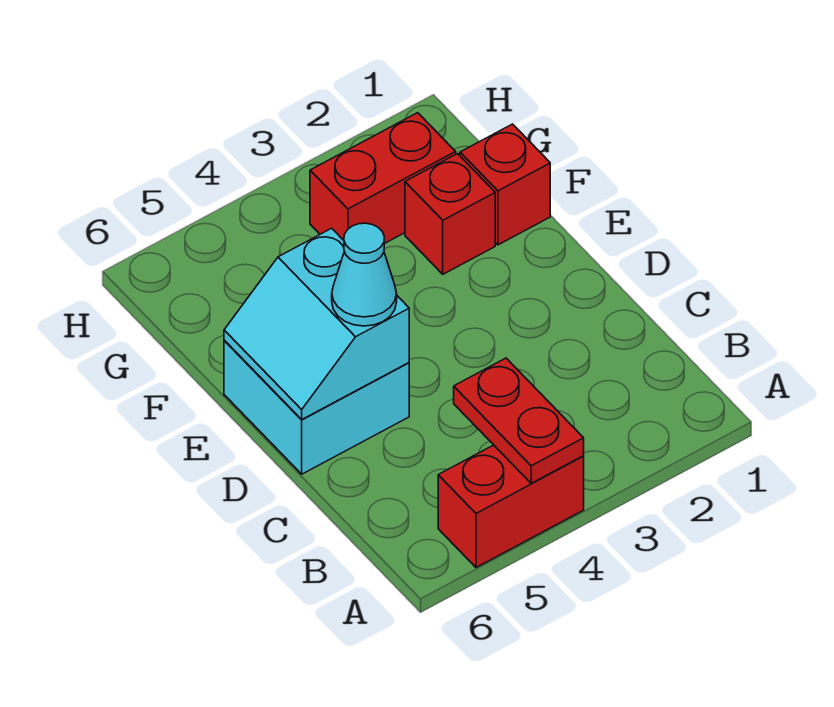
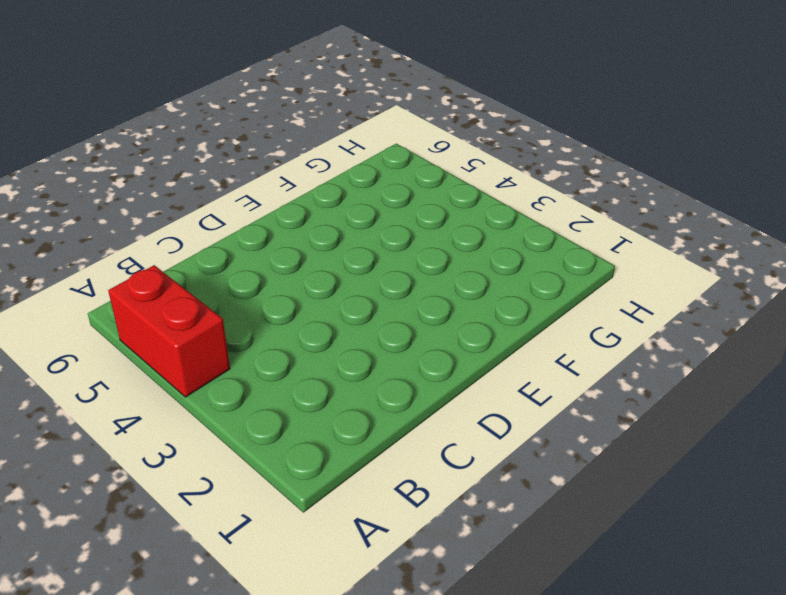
none -> cyan 2x2 brick [224,341,409,474]
none -> red 1x1 brick [460,124,550,245]

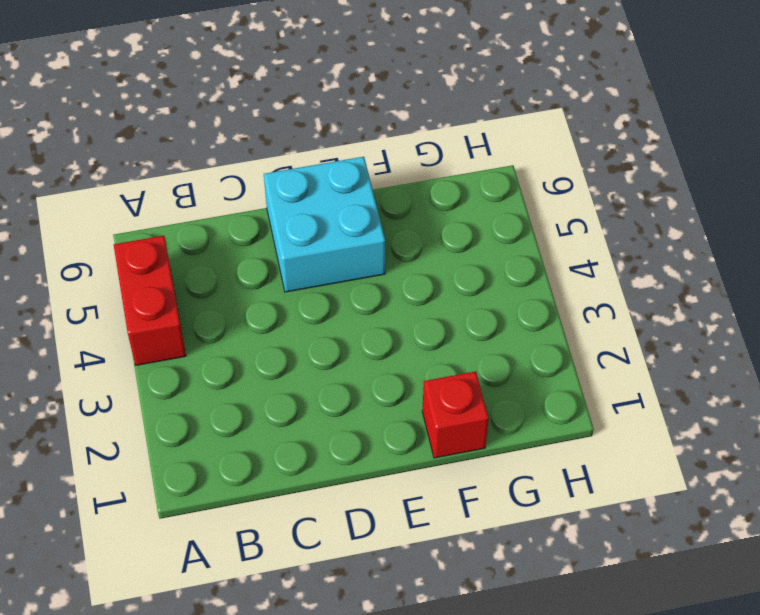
none -> red 1x1 brick [405,154,495,274]
none -> red 1x2 brick [310,113,456,244]

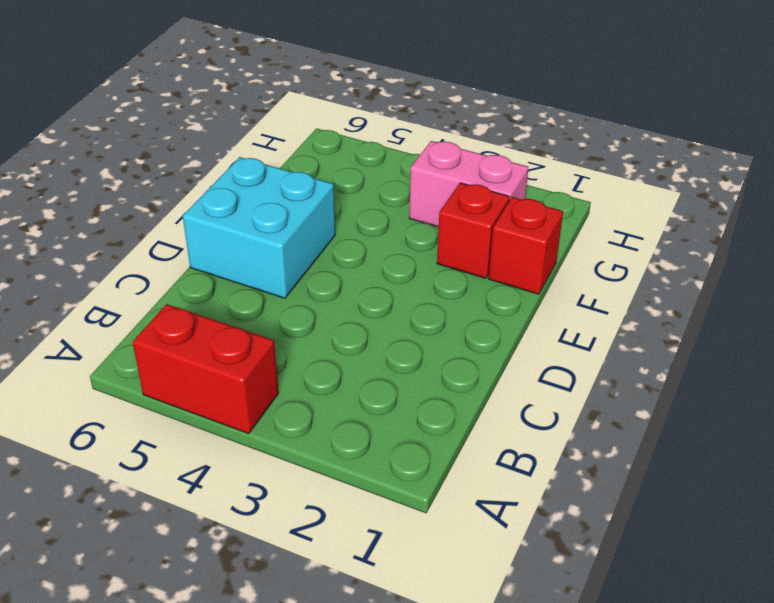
pink 1x2 brick [409,141,528,227] -> red 1x2 brick [310,113,456,244]
none -> red 1x2 plate [454,358,584,483]
none -> cyan 2x2 slope [224,228,409,420]

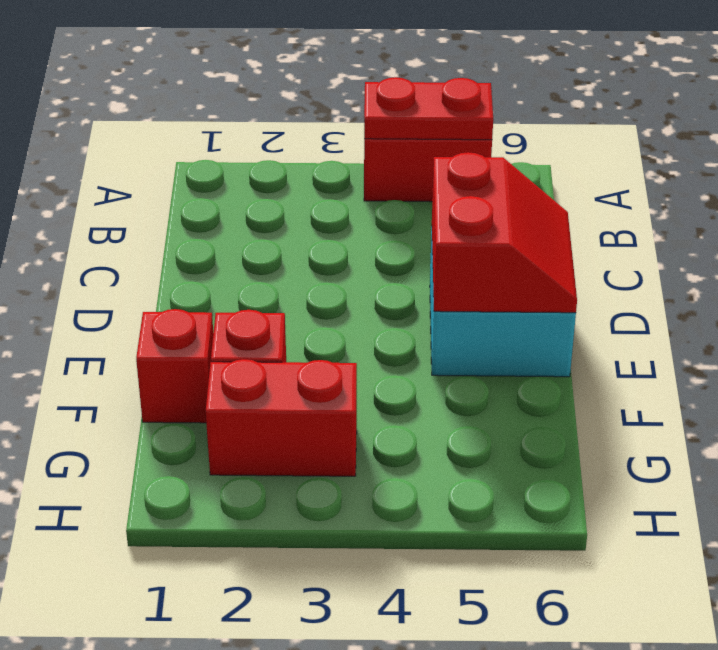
red 1x2 plate [364,77,493,140] -> red 1x2 plate turned to [454,358,584,483]
red 2x2 slope [432,152,577,313] -> cyan 2x2 slope [224,228,409,420]
none -> cyan 1x1 cone [332,223,397,326]

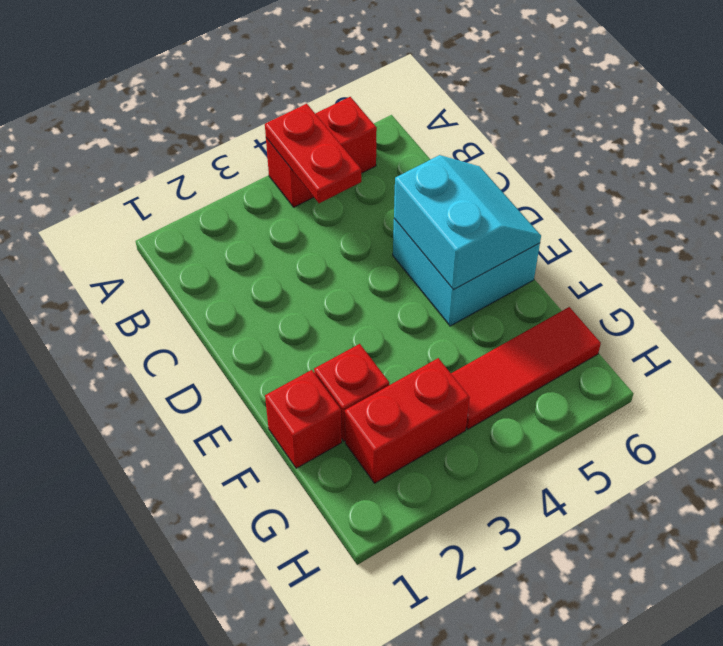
red 1x3 tile [451,307,601,429] -> none
none -> cyan 1x1 cone [332,223,397,326]

